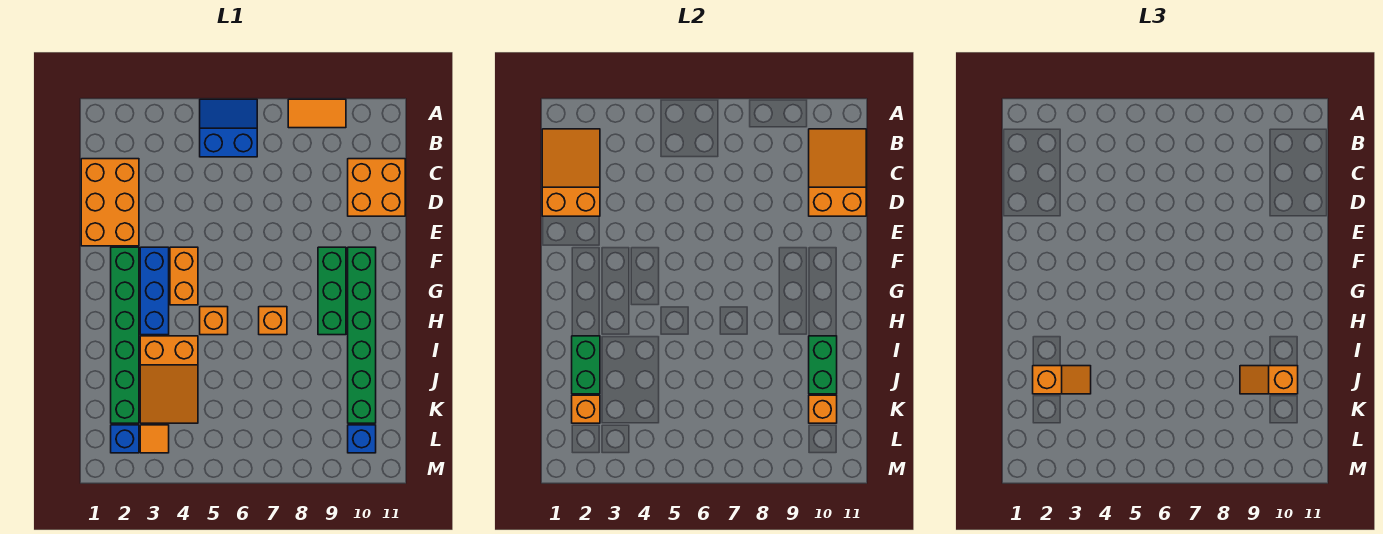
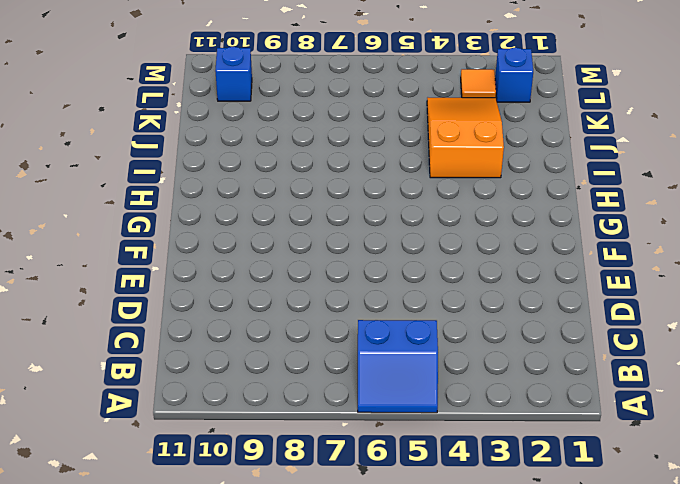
none -> orange 1x2 tile [288,99,346,128]
none -> orange 2x3 brick [81,159,139,246]
none -> orange 2x2 brick [348,159,405,216]

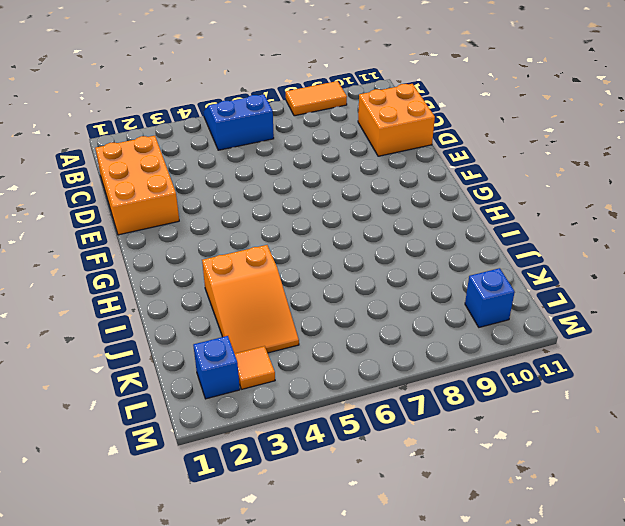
none -> green 1x6 brick [111,247,139,423]
none -> blue 1x3 brick [140,247,169,335]
none -> orange 1x2 brick [170,247,198,305]

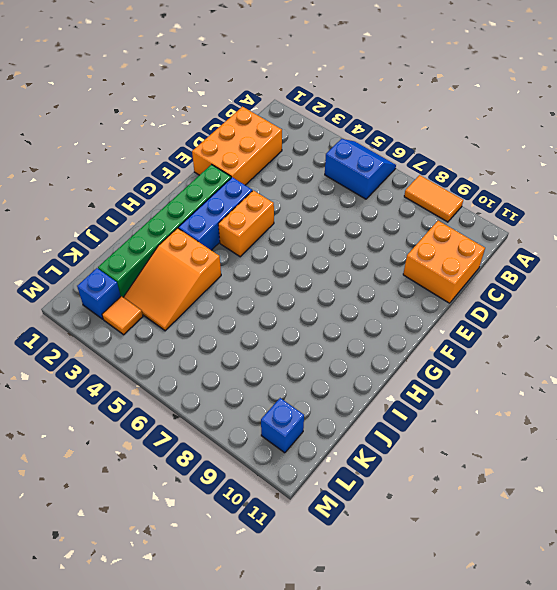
none -> green 1x3 brick [318,247,346,335]
none -> green 1x6 brick [348,247,376,423]
none -> orange 1x1 brick [200,307,228,335]

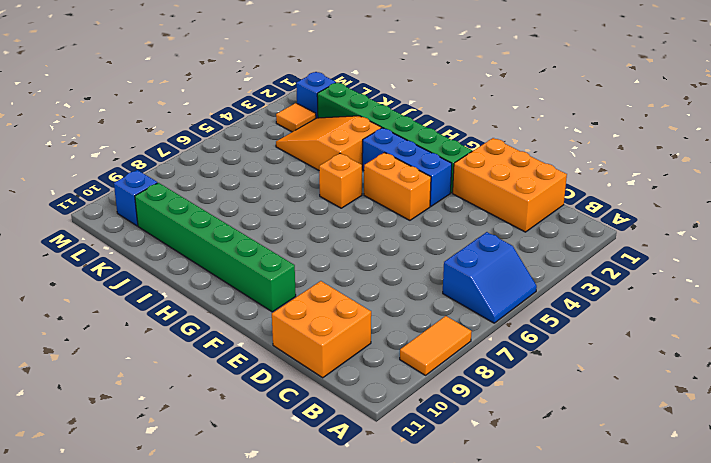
none -> green 1x3 brick [318,247,346,335]
none -> orange 1x1 brick [259,307,287,335]
none -> orange 2x3 slope [542,129,600,216]

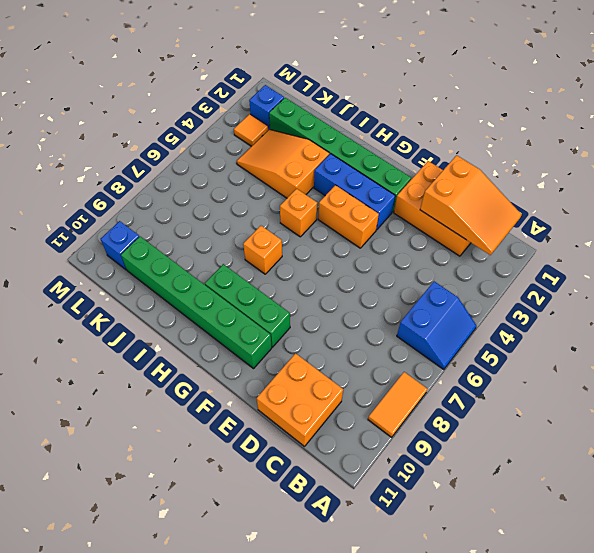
none -> orange 2x3 slope [809,129,866,216]
none -> green 1x2 brick [572,336,600,394]
none -> green 1x2 brick [809,336,837,394]

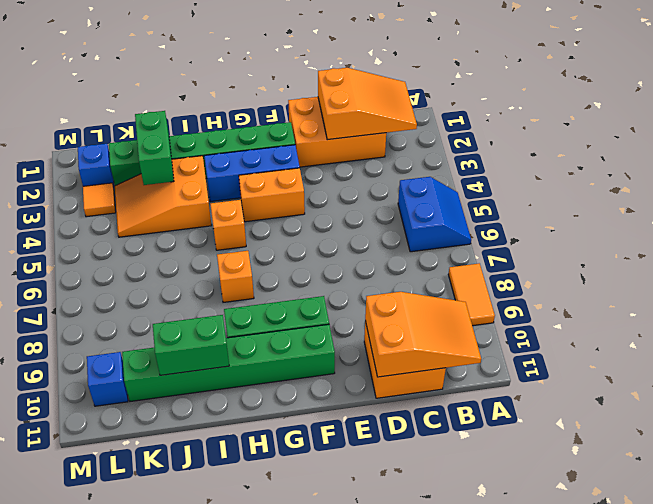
green 1x2 brick [135,111,174,185] -> green 1x2 brick turned to [572,336,600,394]
none -> orange 1x1 brick [572,395,600,423]
none -> orange 1x1 brick [809,395,837,423]
none -> orange 1x2 slope [1033,366,1091,394]

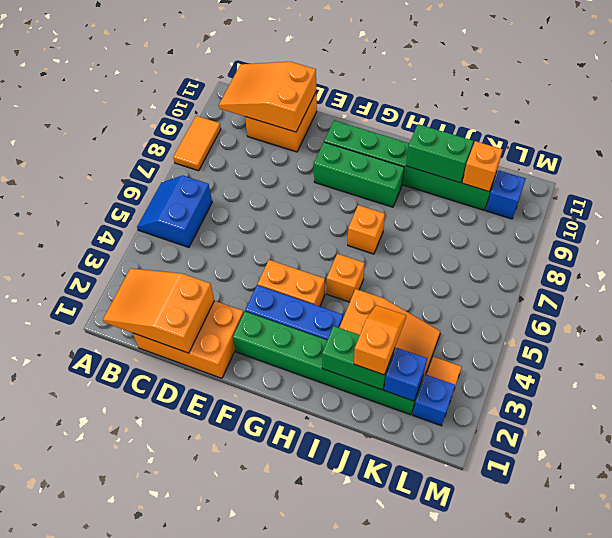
blue 1x1 brick [384,348,427,401] -> orange 1x1 brick [572,395,600,423]
none -> orange 1x2 slope [1240,366,1298,394]

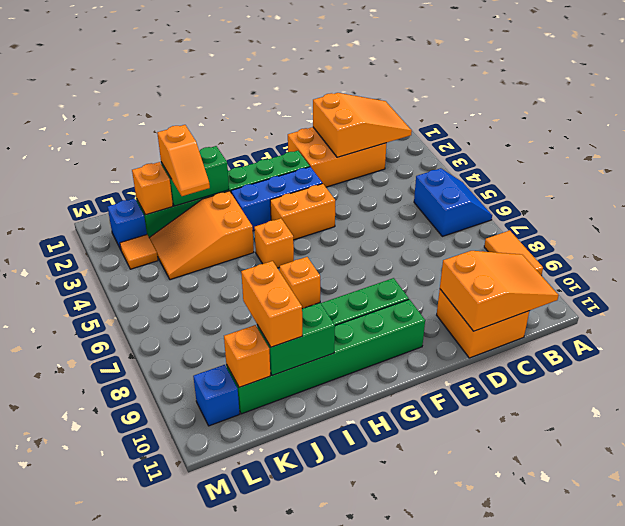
orange 1x2 brick [241,261,302,347] -> orange 1x2 slope [1240,366,1298,394]

